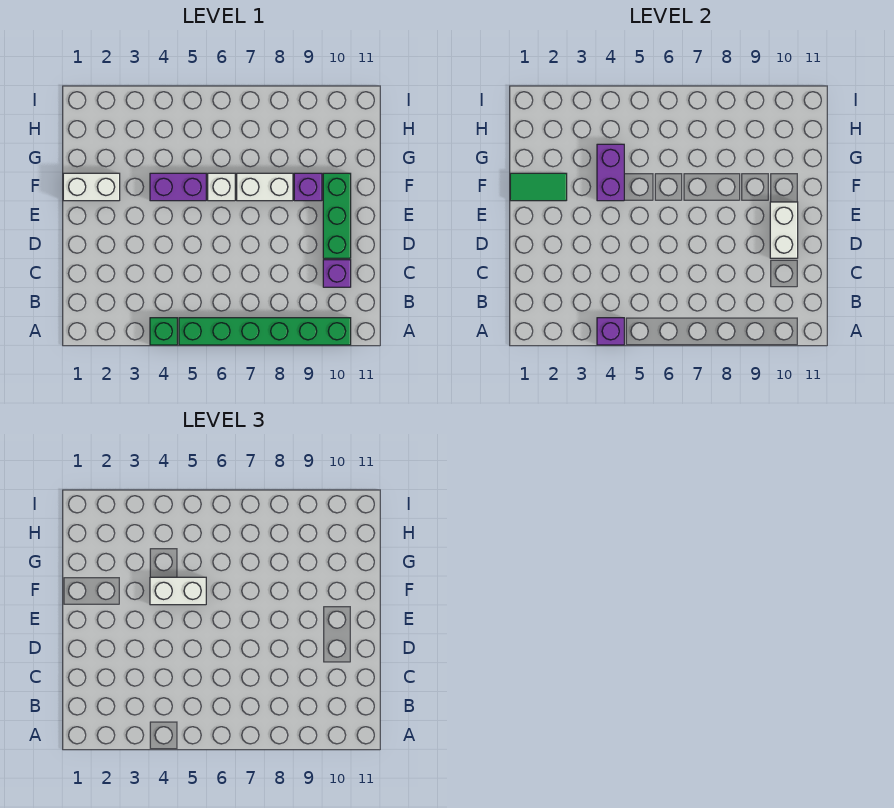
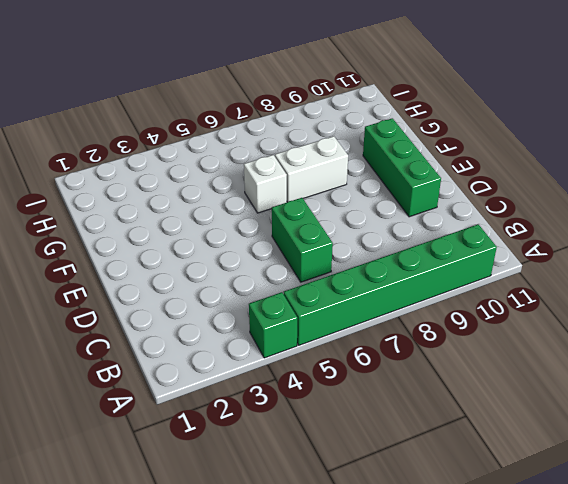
green 1x2 brick [272,198,333,282] -> none
none -> purple 1x1 brick [323,260,351,287]
none -> white 1x2 brick [63,173,120,201]
none -> purple 1x2 brick [150,173,206,201]

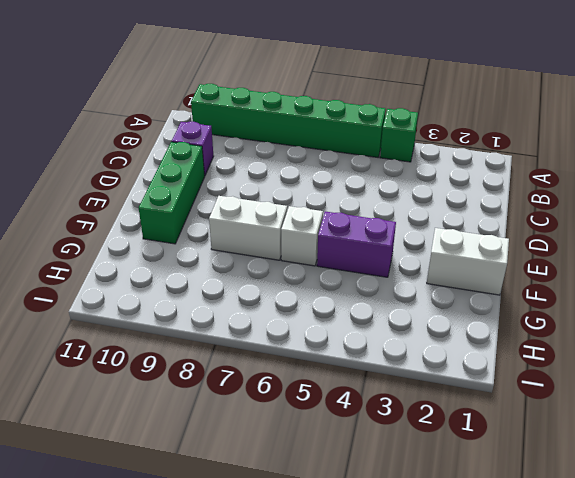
none -> purple 1x1 brick [294,173,322,201]
none -> purple 1x1 brick [597,318,624,345]
none -> white 1x2 brick [770,202,798,258]

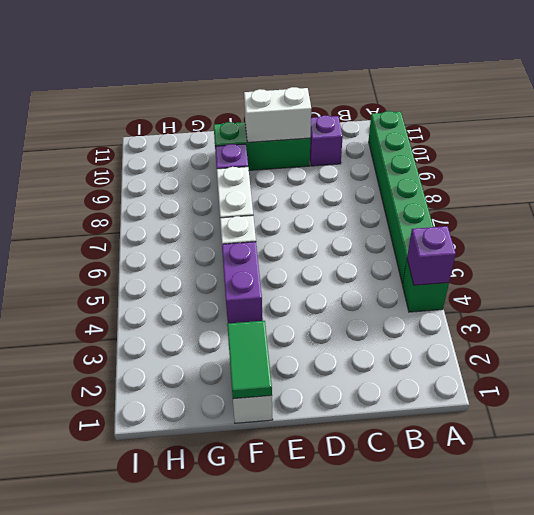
none -> purple 1x2 brick [597,144,624,201]
none -> white 1x2 brick [150,577,206,605]

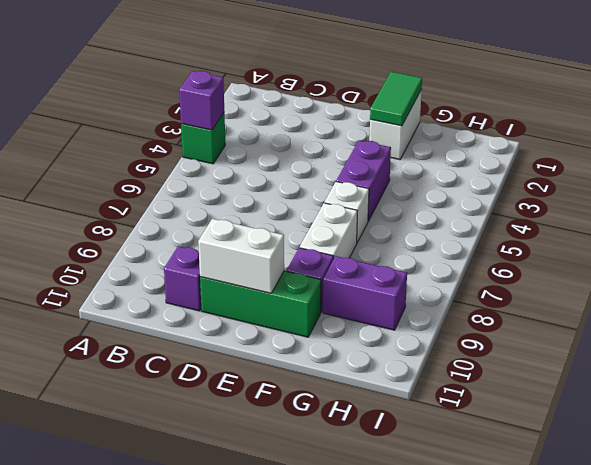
purple 1x2 brick [323,256,407,330] -> purple 1x2 brick moved to [597,144,624,201]
none -> green 1x6 brick [179,318,351,345]
none -> white 1x2 brick [150,577,206,605]

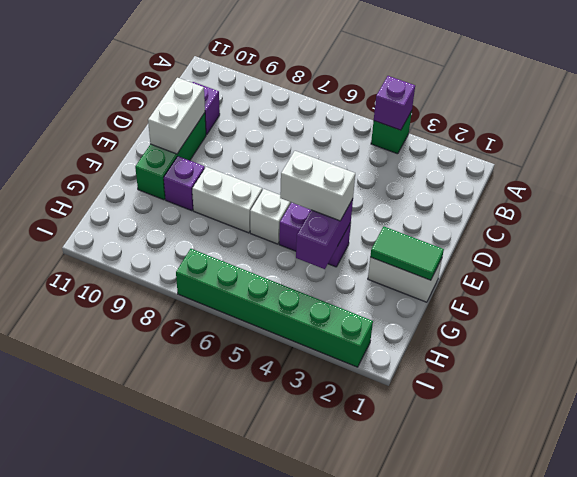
green 1x6 brick [176,249,373,367] -> green 1x6 brick moved to [179,318,351,345]

